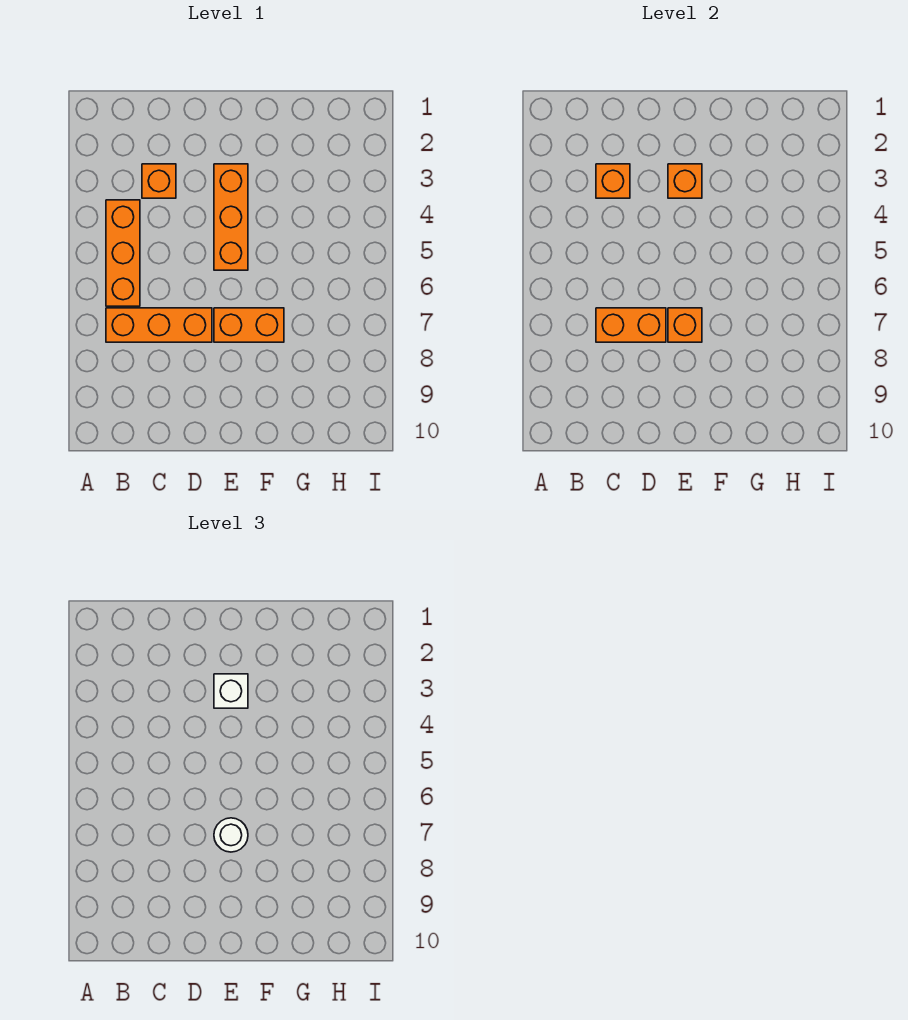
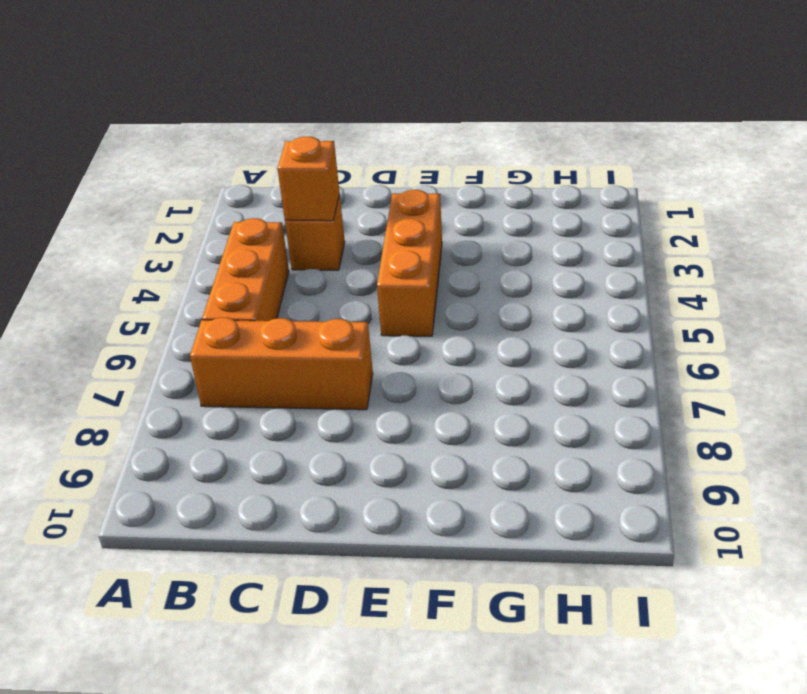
none -> orange 1x2 brick [214,308,284,342]
none -> orange 1x2 brick [596,308,666,342]

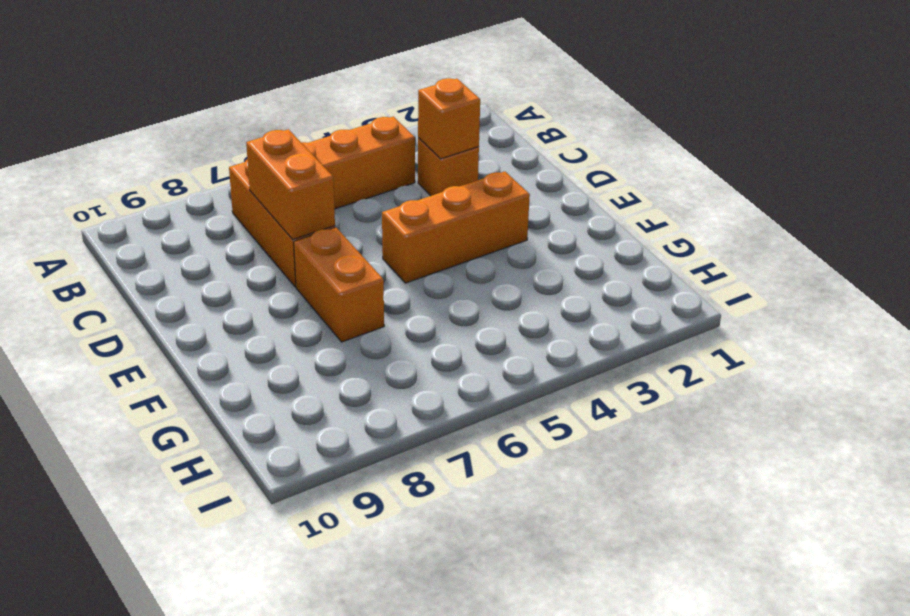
none -> orange 1x1 brick [668,164,702,198]
none -> orange 1x1 brick [668,308,702,342]

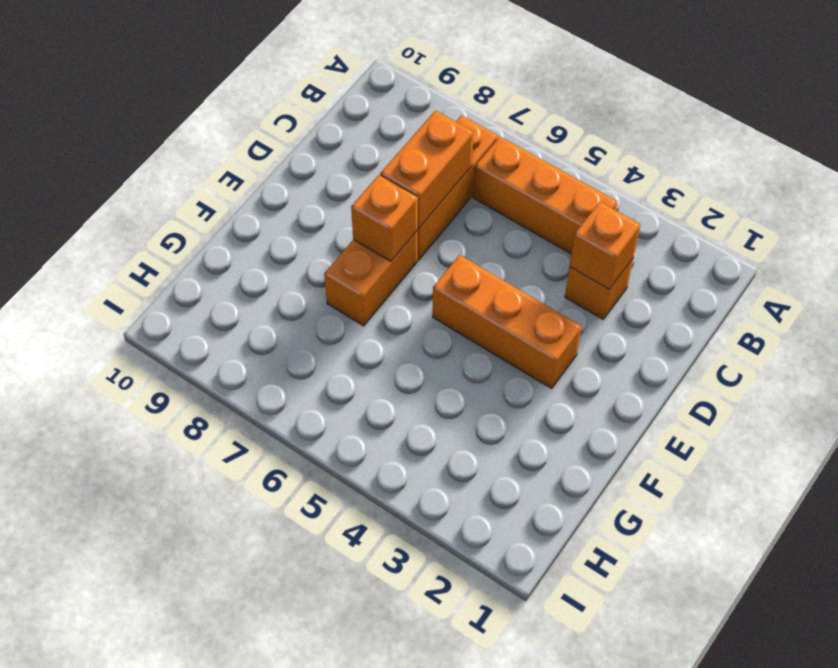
none -> orange 1x1 brick [668,164,702,198]
none -> white 1x1 brick [214,674,248,708]

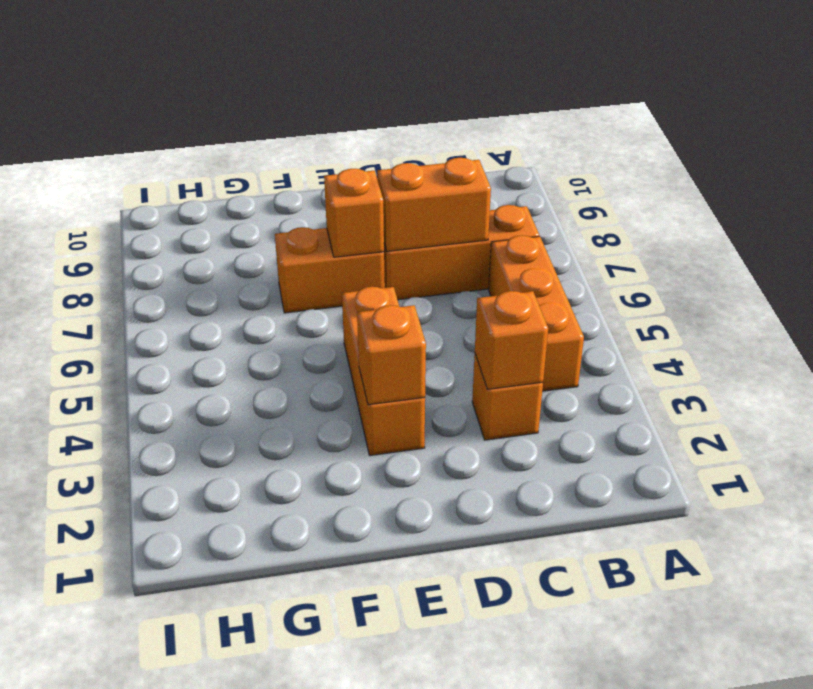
none -> white 1x1 brick [214,674,248,708]
none -> white 1x1 round brick [214,818,248,852]

